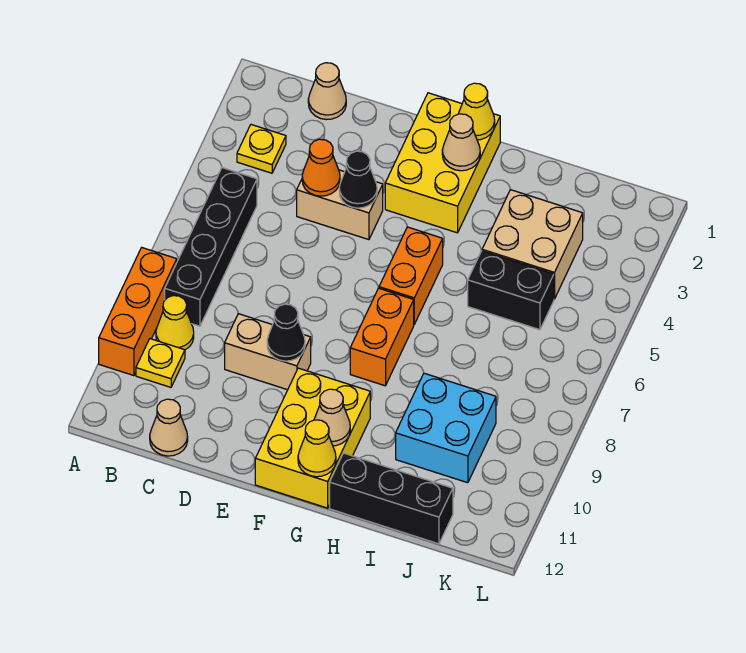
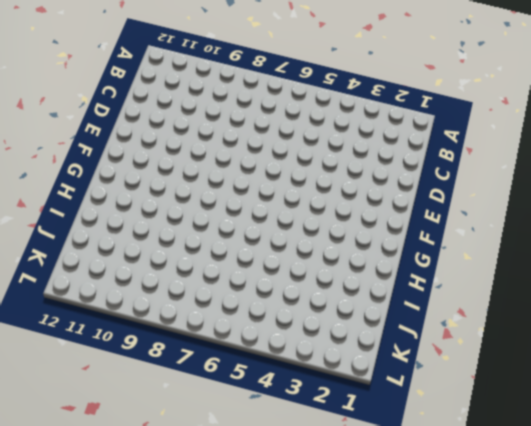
none -> orange 1x3 brick [99,248,177,376]
none -> yellow 1x1 plate [237,125,286,173]
none -> black 1x4 brick [165,168,257,326]

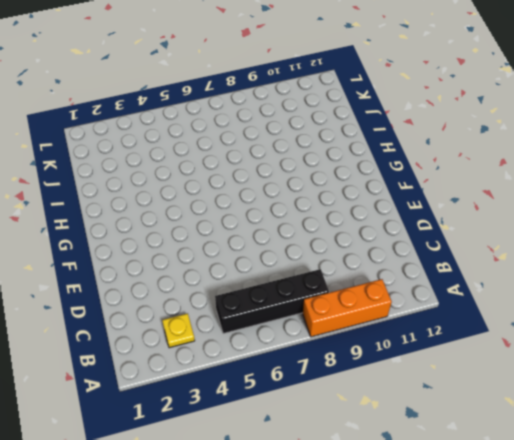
none -> yellow 1x1 cone [156,296,194,350]
none -> yellow 1x1 plate [136,339,185,387]
none -> tan 1x1 cone [308,63,346,120]

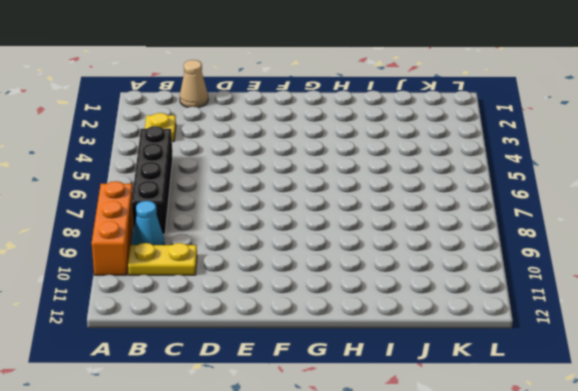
cyan 1x1 cone [132,201,164,245] -> yellow 1x1 cone [156,296,194,350]
yellow 1x2 plate [128,243,197,275] -> yellow 1x1 plate [136,339,185,387]
none -> tan 1x1 cone [150,399,188,456]
none -> tan 1x2 brick [297,170,383,240]
none -> tan 1x2 brick [225,314,311,390]

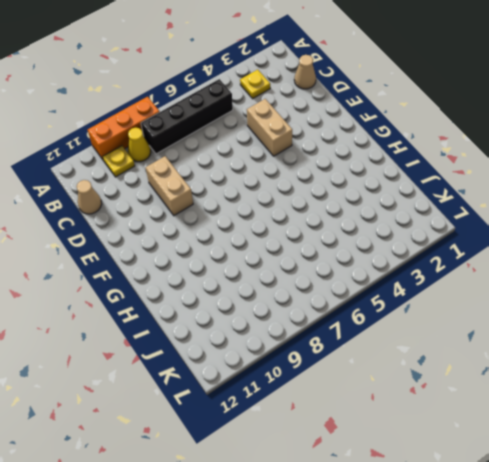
none -> yellow 2x3 brick [385,93,500,233]
none -> yellow 2x3 brick [255,368,370,508]
none -> orange 1x2 brick [379,227,443,324]

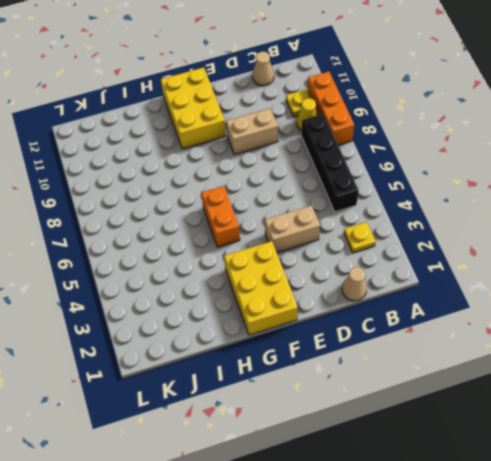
none -> orange 1x2 brick [350,288,414,386]
none -> black 1x3 brick [330,453,453,544]
none -> tan 2x2 brick [482,190,583,299]

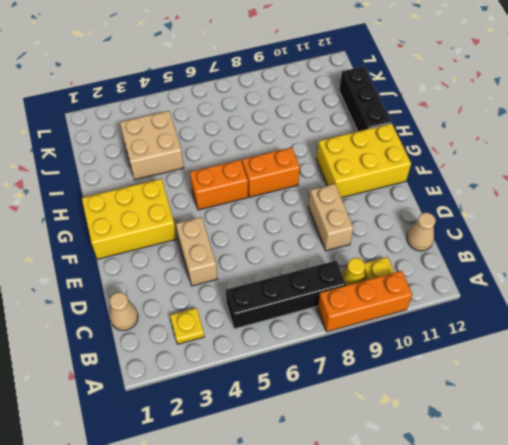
none -> black 1x2 brick [468,251,554,330]
none -> cyan 2x2 brick [396,373,496,483]
none -> orange 1x1 cone [302,139,340,196]

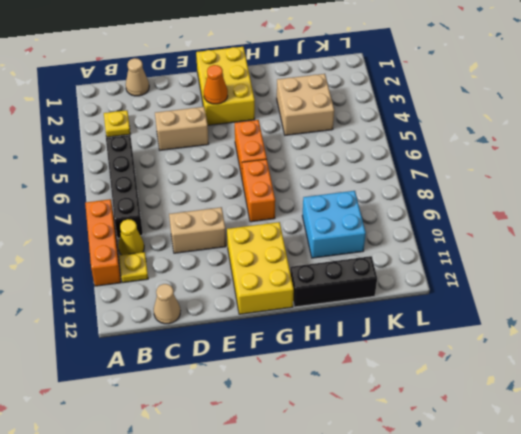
orange 1x1 cone [204,65,228,104] -> orange 1x1 cone moved to [302,139,340,196]
none -> black 1x2 brick [468,251,554,330]
none -> black 1x1 cone [339,151,377,208]
none -> black 1x1 cone [267,304,305,361]

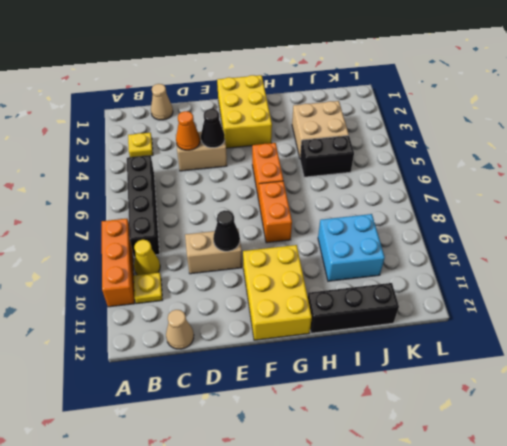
none -> yellow 1x1 cone [458,83,495,140]
none -> tan 1x1 cone [442,114,480,171]
none -> tan 1x1 cone [314,389,350,446]

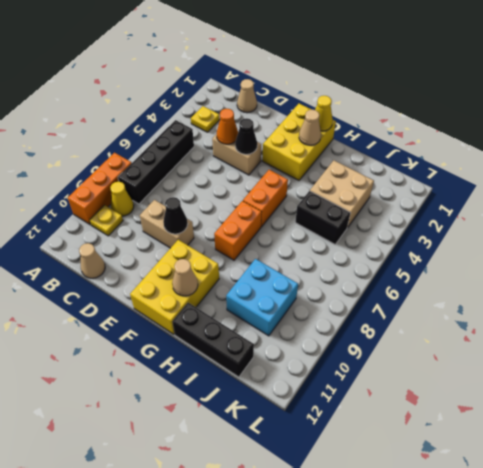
none -> yellow 1x1 cone [298,420,336,477]

